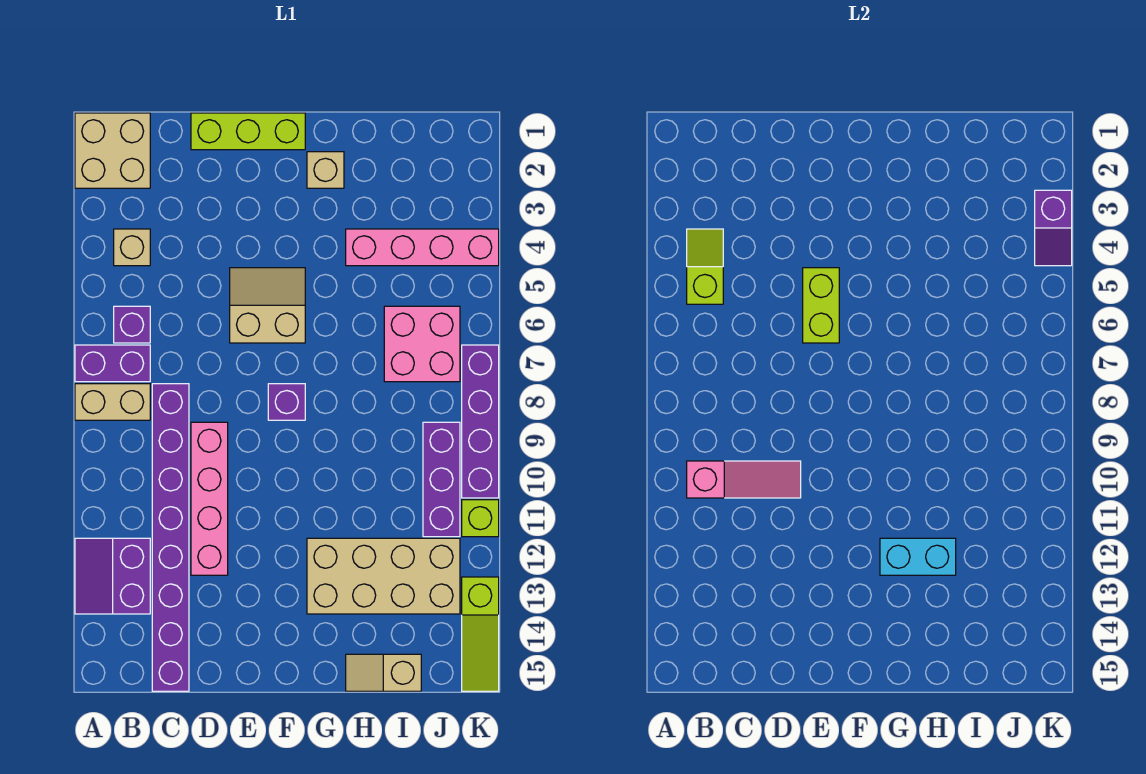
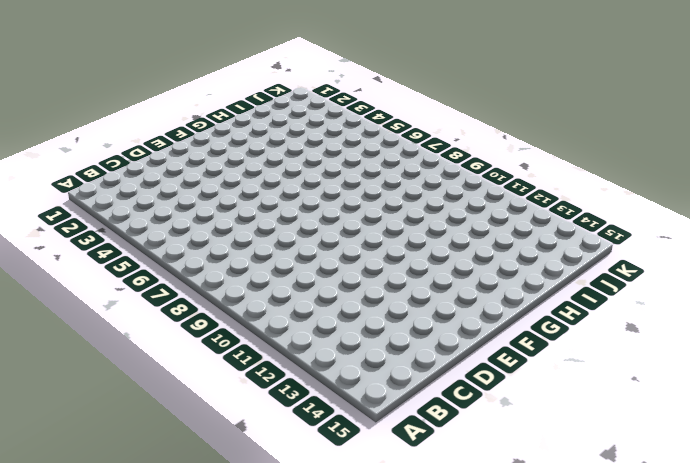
none -> tan 2x2 brick [75,113,150,188]
none -> purple 1x2 brick [75,345,150,382]
none -> tan 1x2 brick [75,384,150,420]

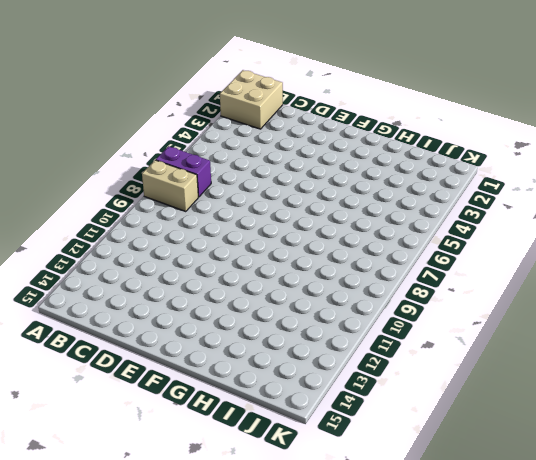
none -> purple 2x2 slope [75,538,150,614]
none -> tan 1x1 brick [114,229,150,266]
none -> purple 1x1 brick [114,306,150,343]

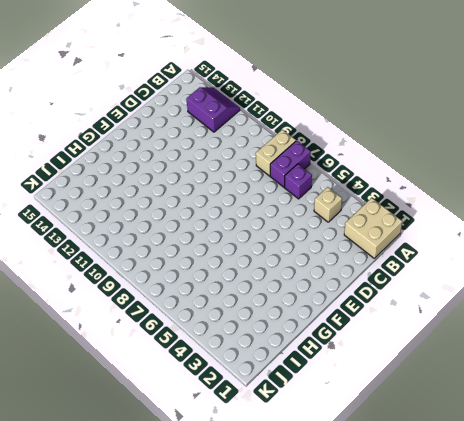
none -> purple 1x8 brick [152,384,189,691]
none -> lime 1x3 brick [191,113,305,150]
none -> pink 1x4 brick [191,422,228,575]

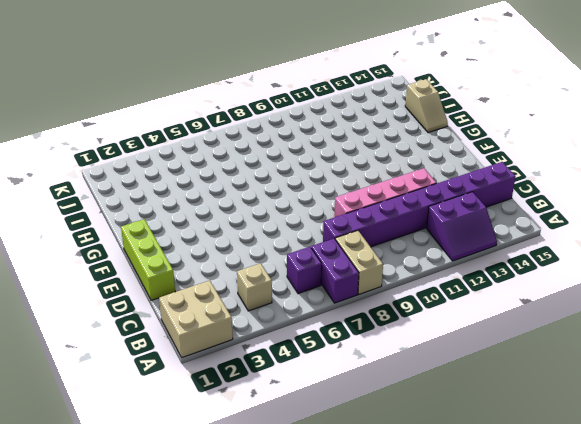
none -> tan 2x2 slope [230,268,305,343]
none -> purple 1x1 brick [268,384,305,420]
none -> tan 1x1 brick [307,152,344,188]

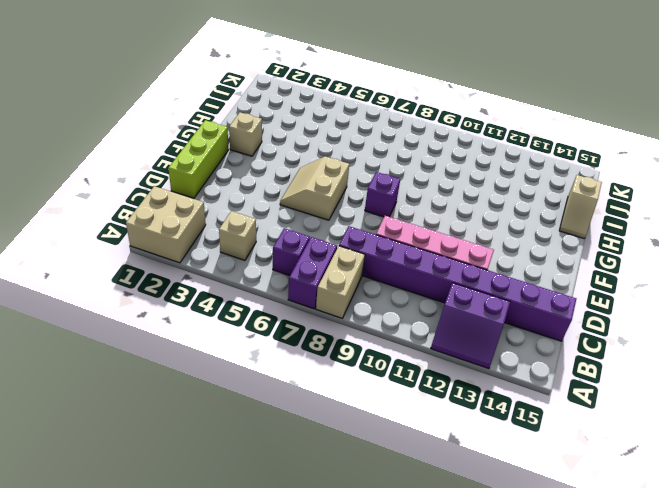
none -> tan 2x4 brick [307,538,460,614]
none -> pink 1x4 brick [346,229,499,266]
none -> pink 2x2 brick [384,306,460,382]

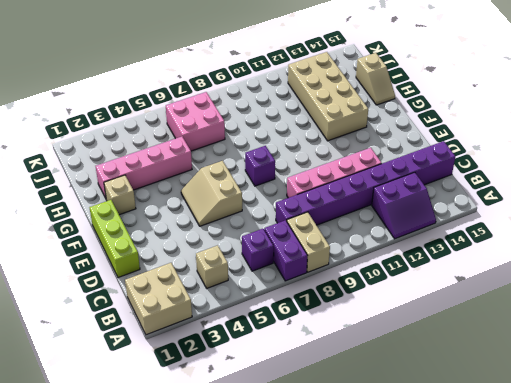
pink 1x4 brick [96,137,192,198] -> pink 1x4 brick turned to [346,229,499,266]
none -> purple 1x3 brick [423,422,460,537]
none -> purple 1x4 brick [462,345,499,498]
none -> lime 1x1 brick [462,500,499,537]

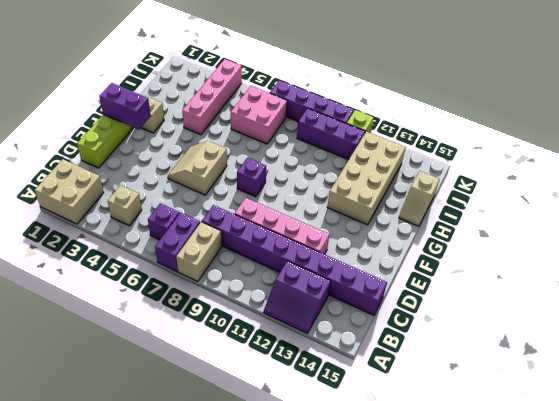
purple 1x2 brick [99,83,151,130] -> none
none -> lime 1x3 slope [462,577,499,691]
none -> lime 1x2 slope [687,229,723,304]
none -> pink 1x3 slope [687,461,801,498]

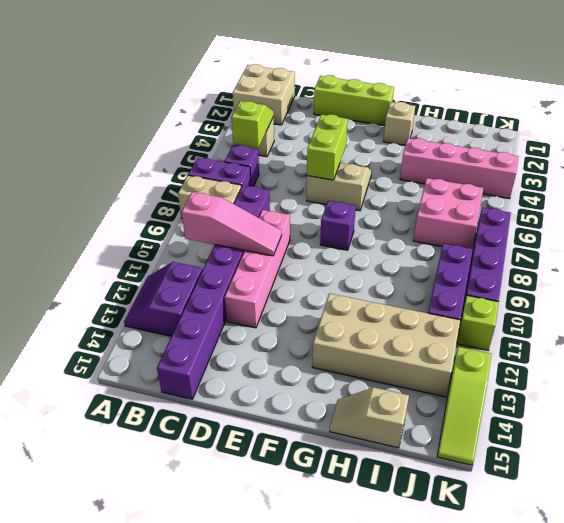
none -> cyan 1x2 brick [880,538,956,575]
none -> purple 1x2 slope [1035,190,1072,266]

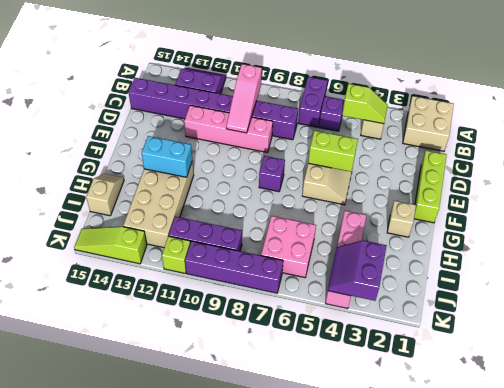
cyan 1x2 brick [142,136,192,177] -> cyan 1x2 brick turned to [880,538,956,575]
purple 2x2 slope [328,240,387,301] -> purple 1x2 slope [1035,190,1072,266]
none -> tan 1x2 brick [75,384,150,420]

